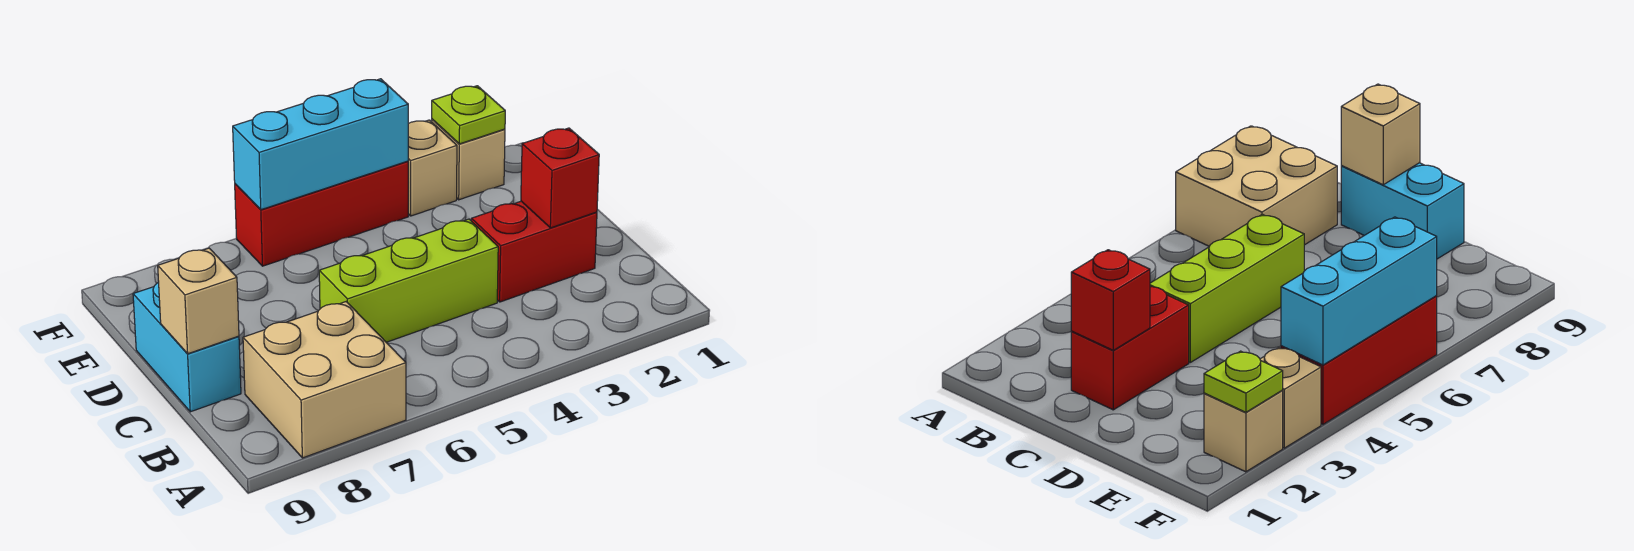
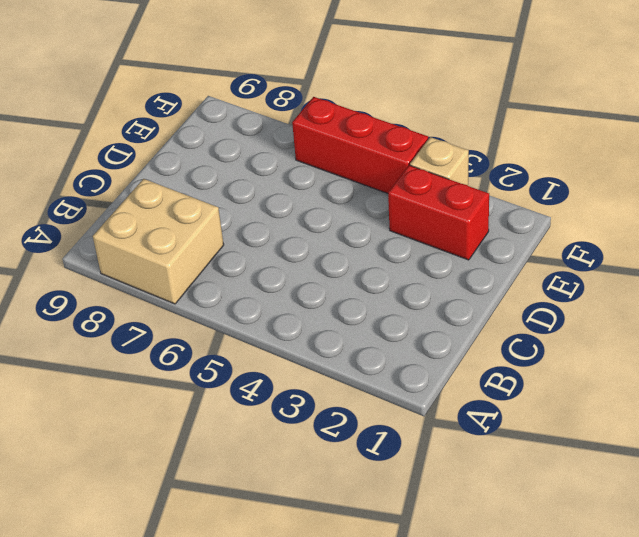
red 1x2 brick [388,165,489,260] -> red 1x2 brick moved to [471,201,597,302]
none -> lime 1x3 brick [319,219,498,342]
none -> cyan 1x2 brick [133,282,241,412]

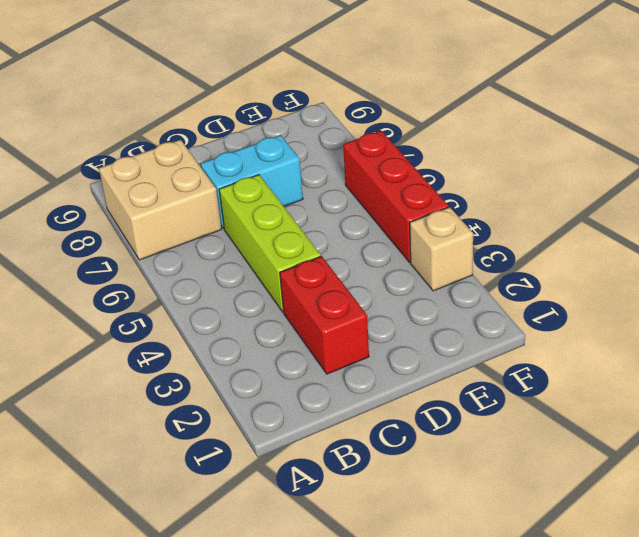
cyan 1x2 brick [201,135,303,229] -> cyan 1x2 brick moved to [133,282,241,412]
none -> tan 1x1 brick [432,119,505,200]
none -> red 1x1 brick [521,128,599,228]

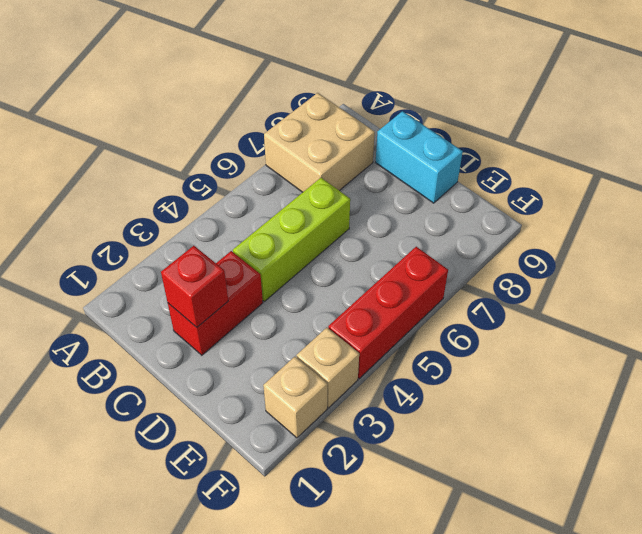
none -> tan 1x1 brick [158,248,239,354]
none -> lime 1x1 plate [432,86,505,144]

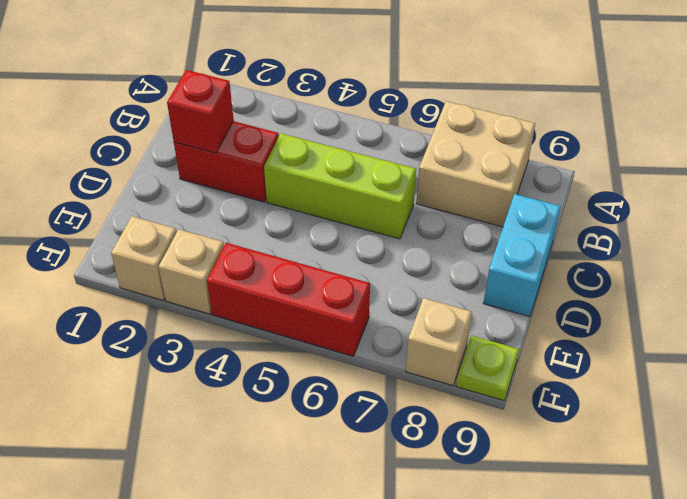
tan 1x1 brick [406,298,472,386] -> tan 1x1 brick moved to [158,248,239,354]
lime 1x1 plate [456,336,519,401] -> lime 1x1 plate moved to [432,86,505,144]
none -> cyan 1x3 brick [233,79,408,210]

